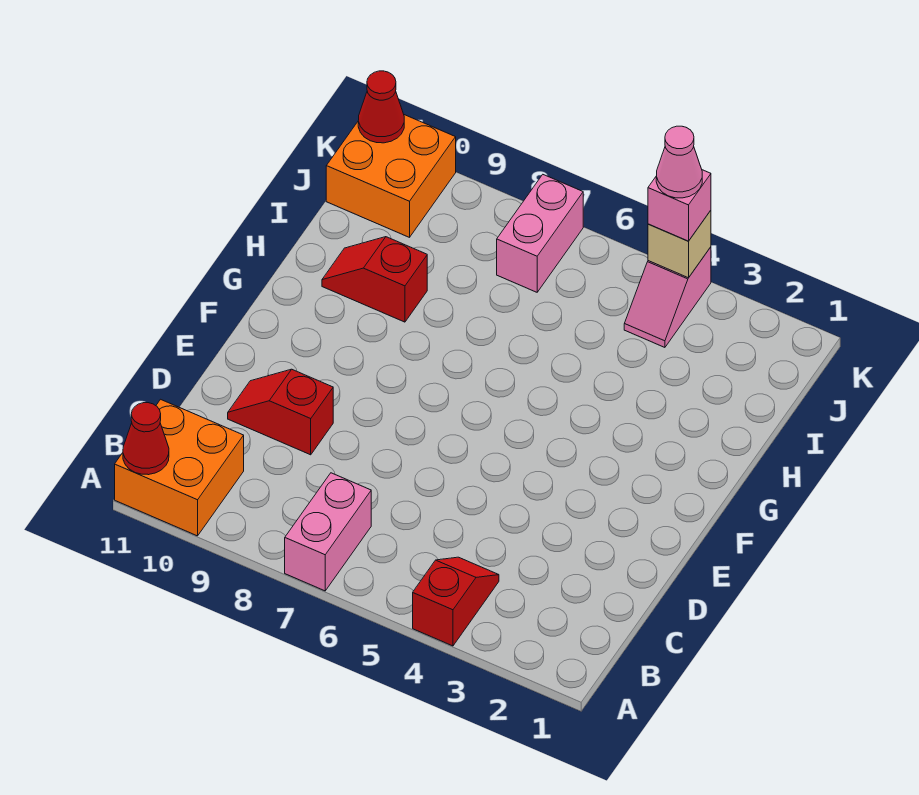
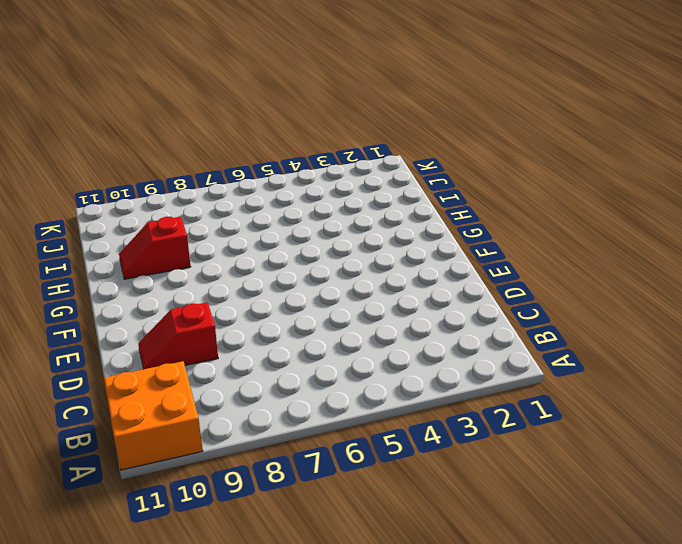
none -> red 1x2 slope [413,557,499,646]
none -> pink 1x2 brick [285,473,371,591]
none -> pink 1x2 slope [624,247,711,347]

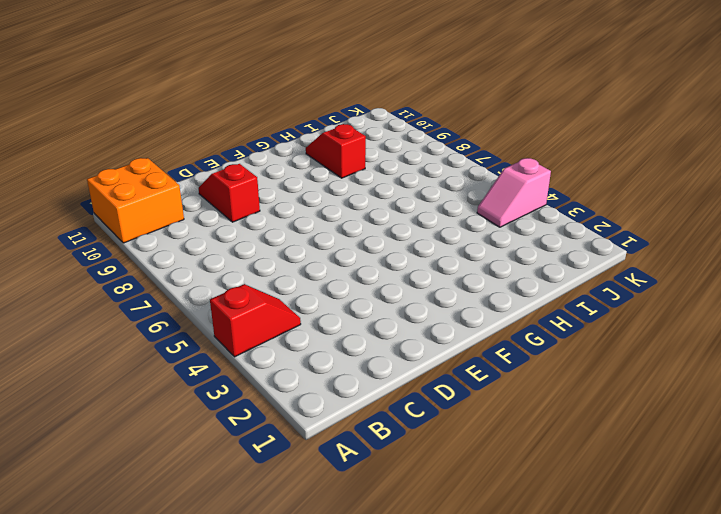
none -> pink 1x2 brick [285,473,371,591]
none -> pink 1x2 brick [497,175,583,292]
none -> orange 2x2 brick [326,115,456,237]

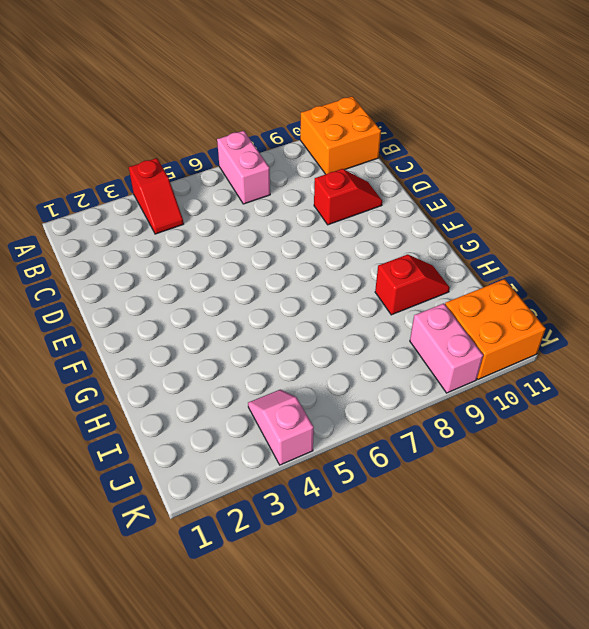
pink 1x2 brick [410,303,483,393] -> pink 1x2 brick moved to [497,175,583,292]
none -> red 1x1 cone [123,403,169,475]
none -> tan 1x1 brick [648,210,711,278]
none -> red 1x1 cone [358,71,404,143]

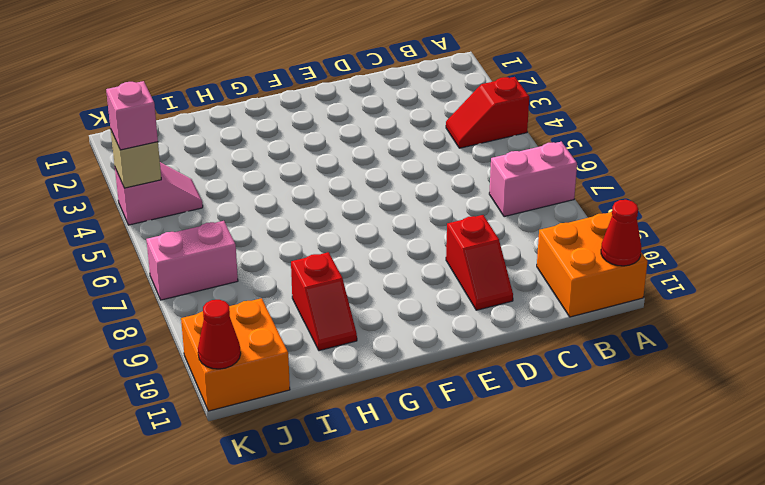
none -> pink 1x1 cone [656,126,702,198]

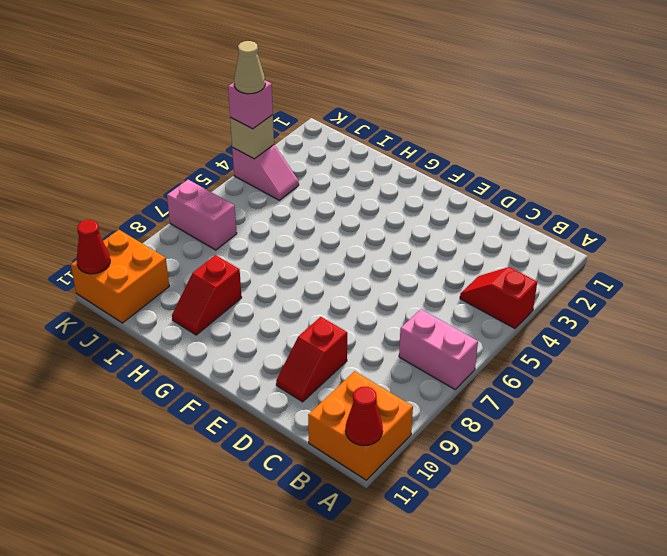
tan 1x1 cone [234,41,265,94] -> pink 1x1 cone [656,126,702,198]

